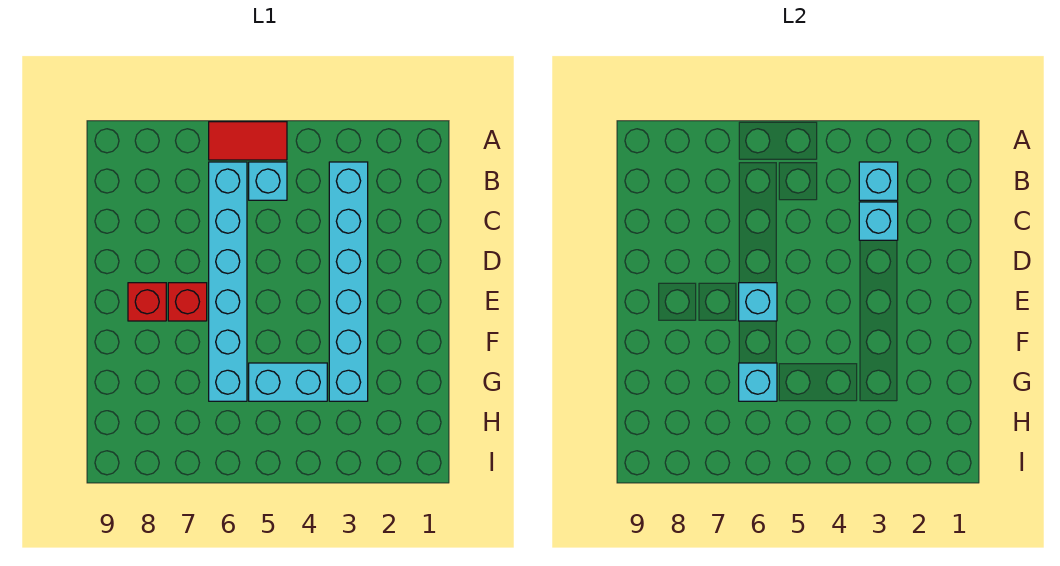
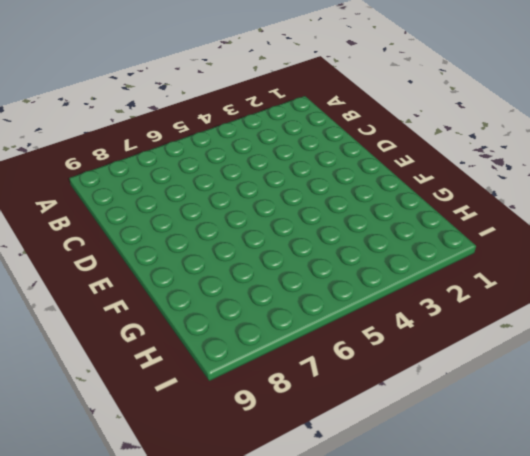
none -> red 1x2 tile [209,122,287,160]
none -> cyan 1x6 brick [329,162,368,401]

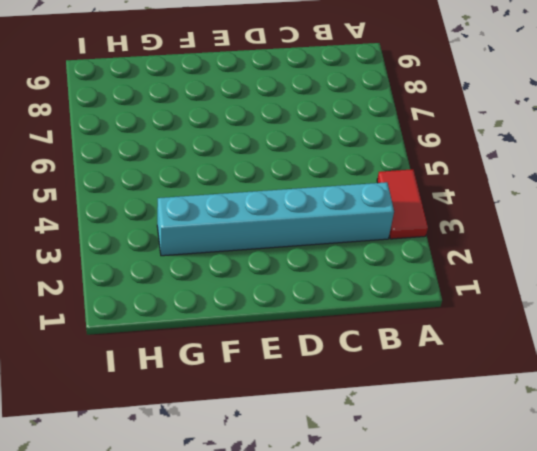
red 1x2 tile [377,169,428,239] -> red 1x2 tile moved to [209,122,287,160]
none -> cyan 1x1 brick [249,162,287,200]
none -> cyan 1x6 brick [209,162,247,401]

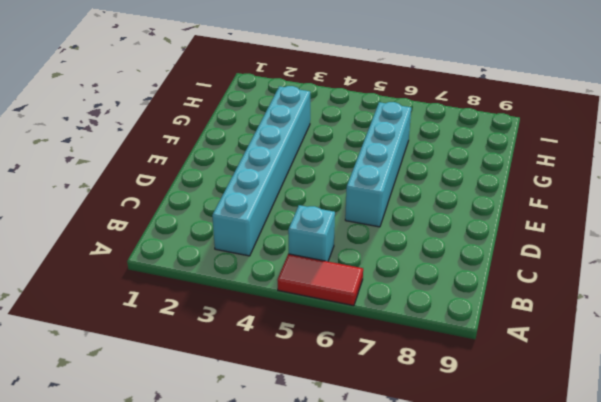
cyan 1x4 brick [345,102,411,227] -> cyan 1x6 brick [209,162,247,401]
none -> red 1x1 brick [168,283,207,321]
none -> red 1x1 brick [128,283,166,321]

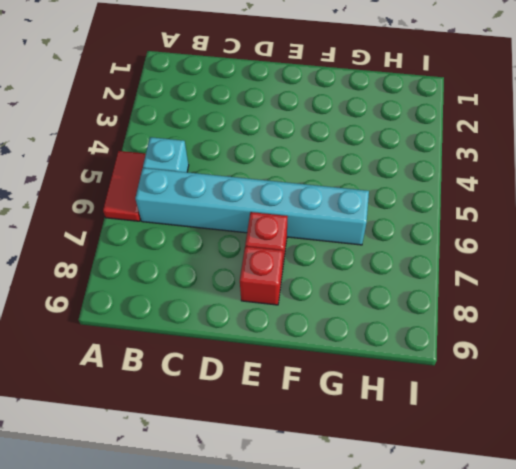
none -> cyan 1x6 brick [329,162,368,401]
none -> cyan 1x2 brick [249,363,327,401]

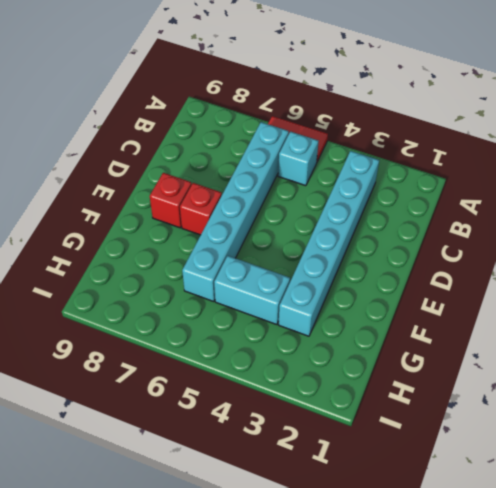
none -> cyan 1x1 brick [859,162,898,200]
none -> cyan 1x1 brick [859,202,898,240]

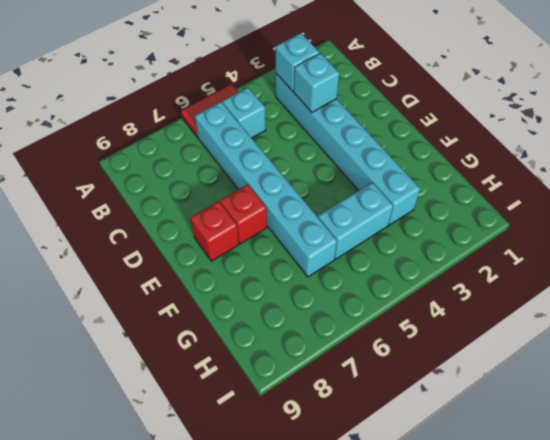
none -> cyan 1x1 brick [739,283,777,321]
none -> cyan 1x1 brick [739,363,777,401]

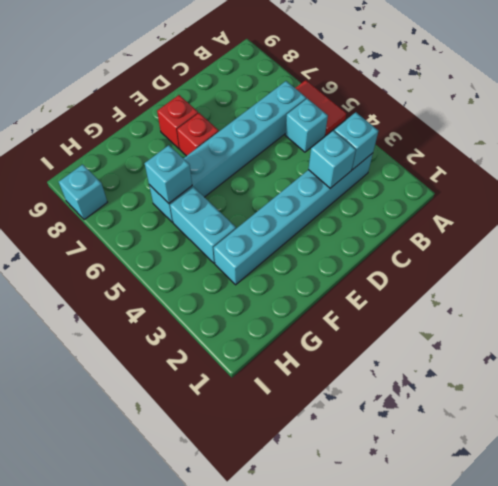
cyan 1x1 brick [59,164,107,220] -> cyan 1x1 brick moved to [739,283,777,321]

